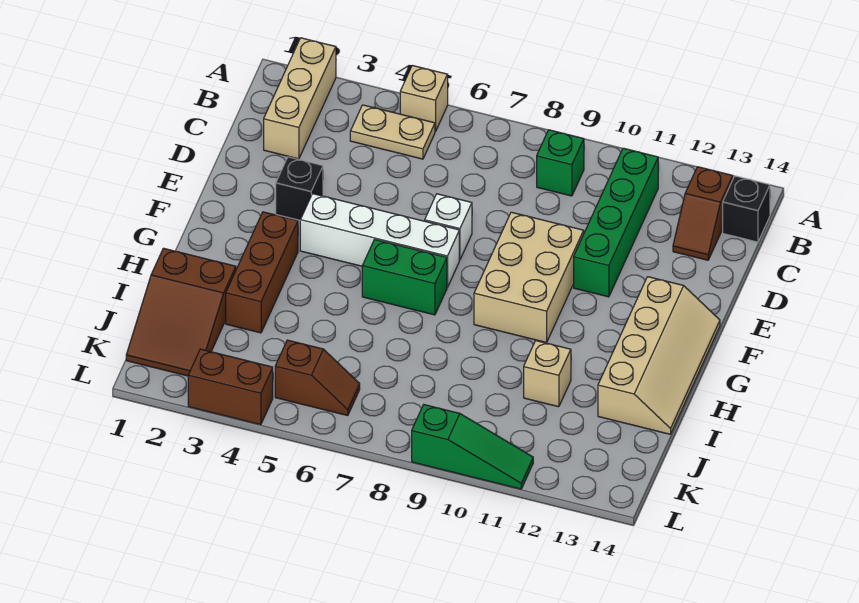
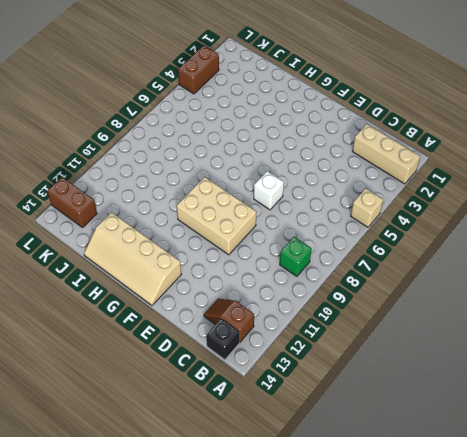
brown 1x2 brick [47,177,97,228] -> none
none -> tan 1x2 plate [350,105,435,159]
none -> green 1x4 brick [574,148,658,297]
none -> black 1x1 brick [276,157,323,220]

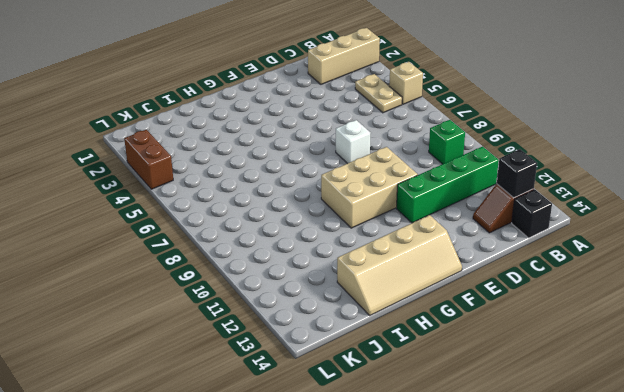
black 1x1 brick [497,149,537,198] -> black 1x1 brick moved to [276,157,323,220]
none -> white 1x4 brick [300,194,459,287]
none -> brown 1x3 brick [226,212,298,333]
none -> green 1x2 brick [362,240,447,315]

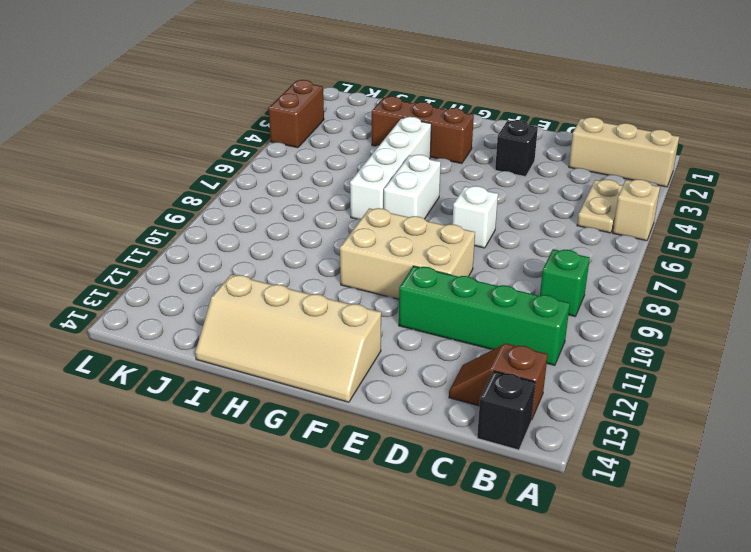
white 1x2 brick [384,155,441,219] -> green 1x2 brick [362,240,447,315]
white 1x4 brick [350,117,431,219] -> white 1x4 brick moved to [300,194,459,287]
none -> brown 2x3 slope [126,248,236,376]
none -> tan 1x1 brick [524,341,571,407]
none -> brown 1x2 slope [275,340,360,416]

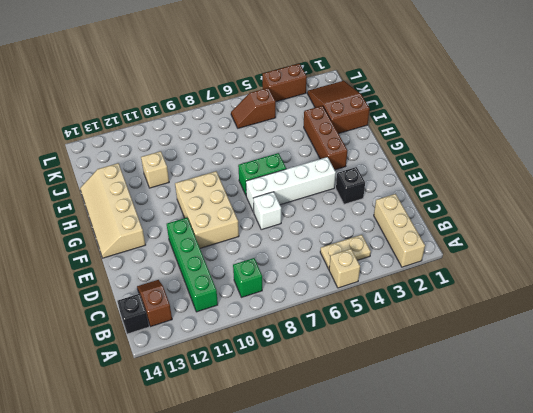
none -> green 1x3 slope [412,405,533,489]

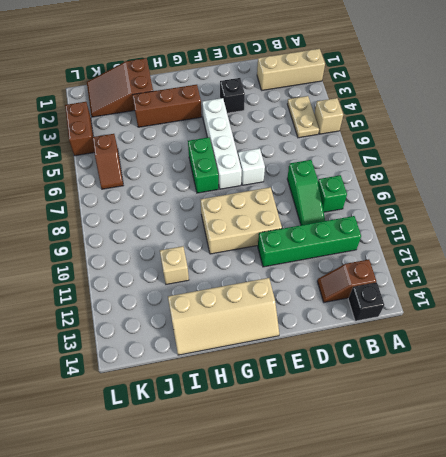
green 1x3 slope [287,160,325,225] -> green 1x3 slope moved to [412,405,533,489]

